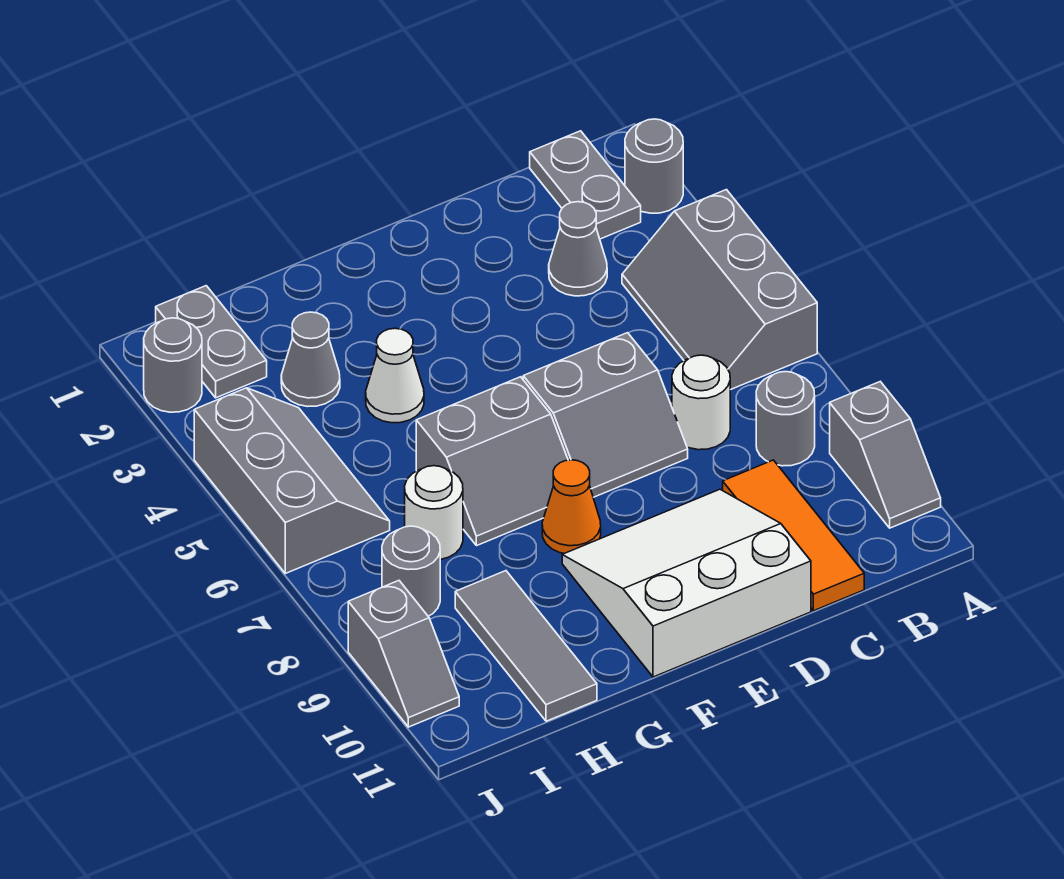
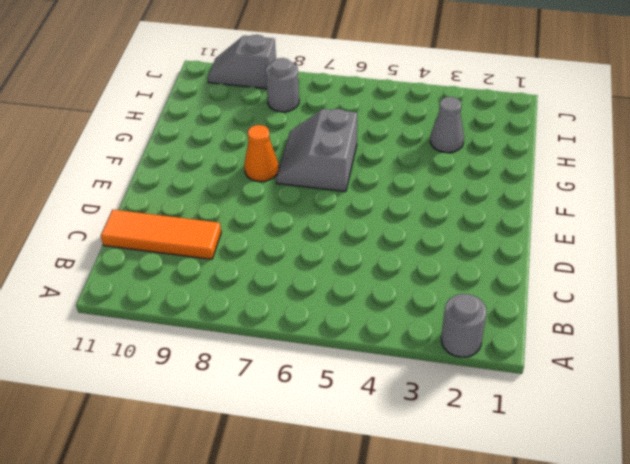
none -> grey 2x3 slope [622,190,817,390]
none -> grey 1x2 slope [830,382,941,528]
none -> grey 1x2 plate [530,131,641,239]

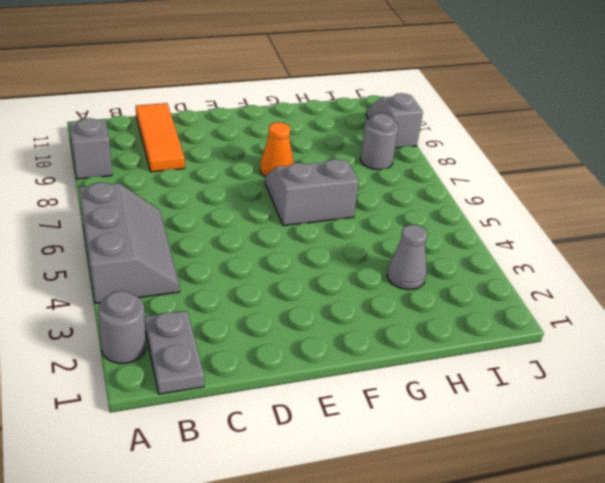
none -> grey 1x1 round brick [756,372,815,466]
none -> grey 1x1 cone [549,202,607,296]
none -> white 1x1 round brick [672,355,730,450]

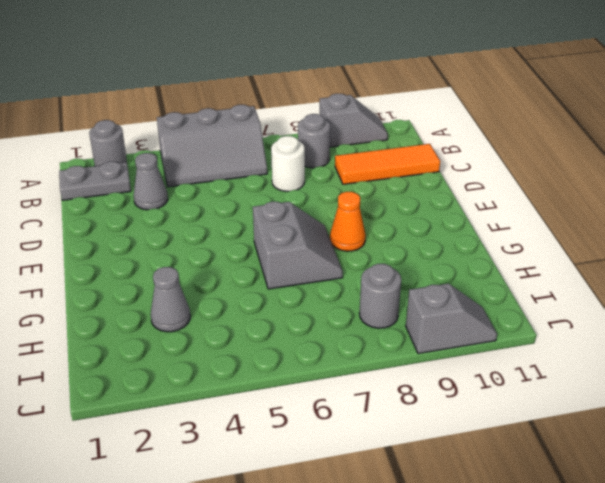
none -> grey 2x2 slope [523,333,688,497]
none -> white 3x3 slope [562,489,811,677]
none -> white 1x1 cone [366,328,424,423]

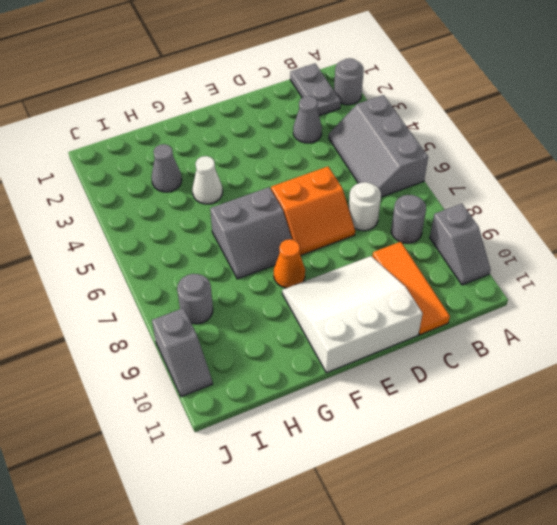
orange 2x2 slope [271,167,355,255] -> grey 2x2 slope [523,333,688,497]
none -> white 1x1 round brick [405,466,463,560]
none -> grey 1x3 tile [455,571,597,721]
none -> grey 1x2 plate [156,286,267,398]

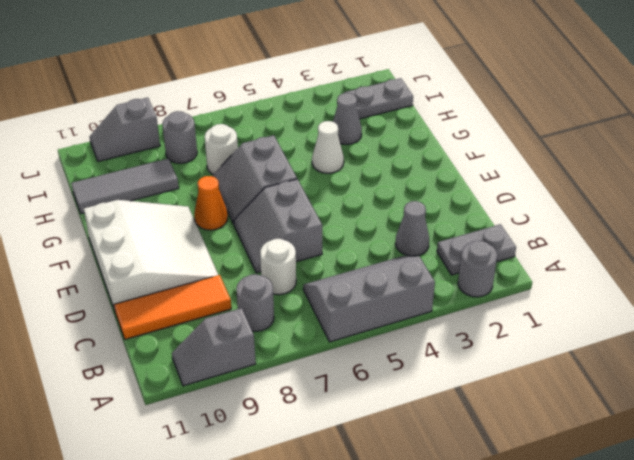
none -> grey 2x3 slope [194,388,390,573]
none -> grey 1x1 round brick [144,318,202,412]

